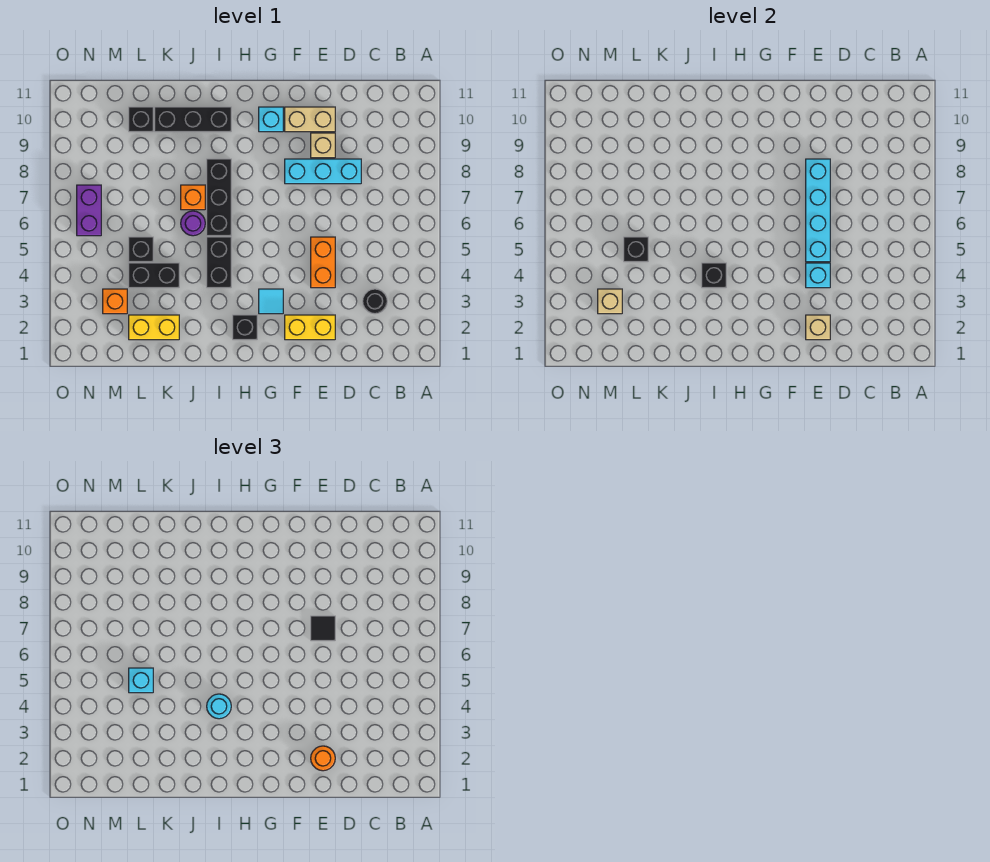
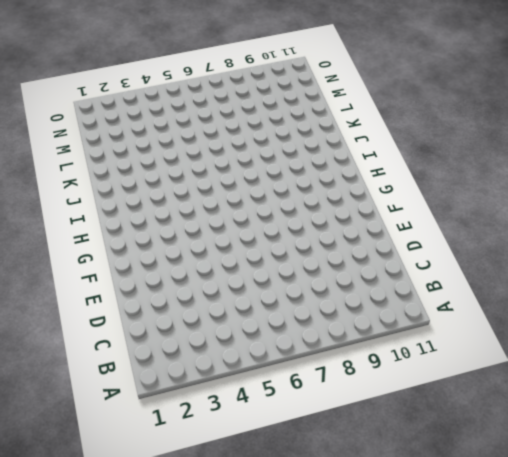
none -> black 1x1 round brick [363,289,387,314]
none -> cyan 1x3 brick [285,159,361,184]
none -> yellow 1x2 brick [285,315,335,340]
none -> orange 1x2 brick [311,237,335,288]

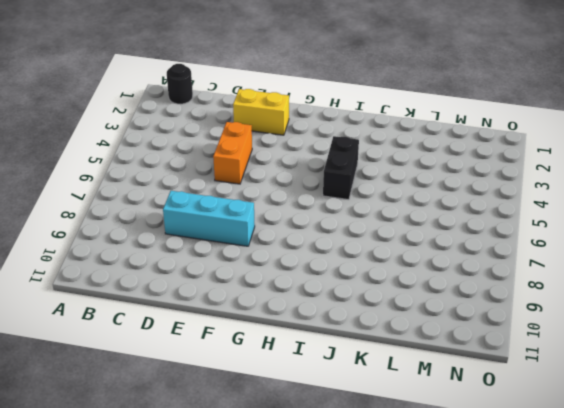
black 1x1 round brick [167,64,193,104] -> black 1x1 round brick moved to [363,289,387,314]
none -> tan 1x1 brick [311,133,335,158]
none -> tan 1x2 brick [285,107,335,132]
none -> cyan 1x1 tile [259,289,283,314]
none -> cyan 1x1 brick [259,107,283,132]

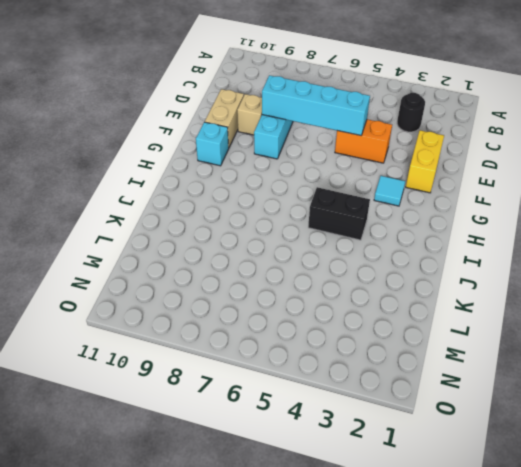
none -> black 1x1 brick [233,315,257,340]
none -> black 1x3 brick [207,159,231,236]
none -> black 1x3 brick [155,107,231,132]
none -> purple 1x1 round brick [181,211,205,236]

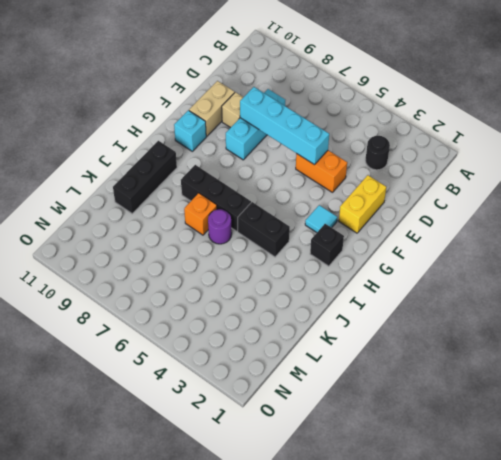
none -> yellow 1x2 brick [129,315,179,340]
none -> black 1x2 brick [129,263,179,288]
none -> black 1x1 brick [129,237,153,262]
none -> black 1x1 brick [129,107,153,132]

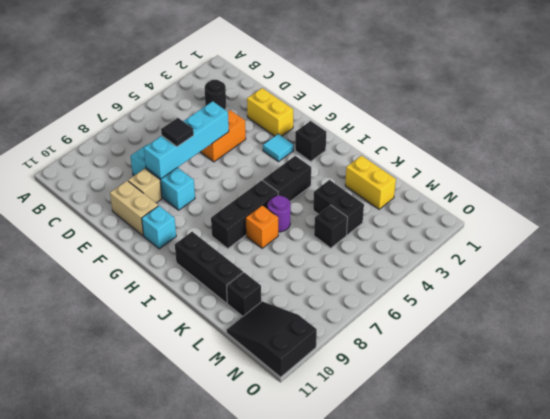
black 2x3 slope [227,301,317,377] -> none
none -> orange 1x1 brick [103,289,127,314]
none -> purple 1x2 brick [77,185,101,236]
none -> tan 1x1 brick [806,315,830,340]
none -> cyan 1x1 brick [806,263,830,288]

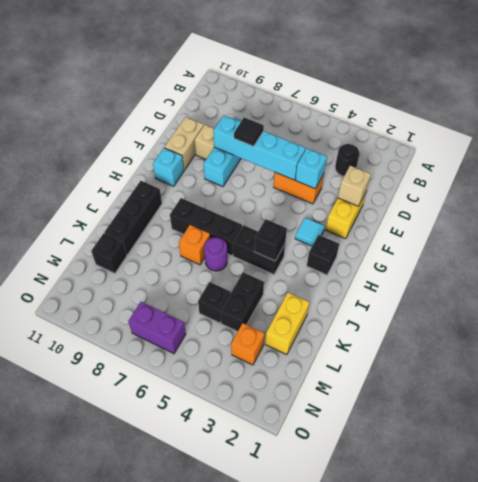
none -> black 1x1 brick [624,237,648,262]
none -> tan 1x1 brick [598,289,622,314]
none -> orange 1x1 round brick [311,746,335,771]
none -> cyan 1x1 round brick [207,694,231,719]

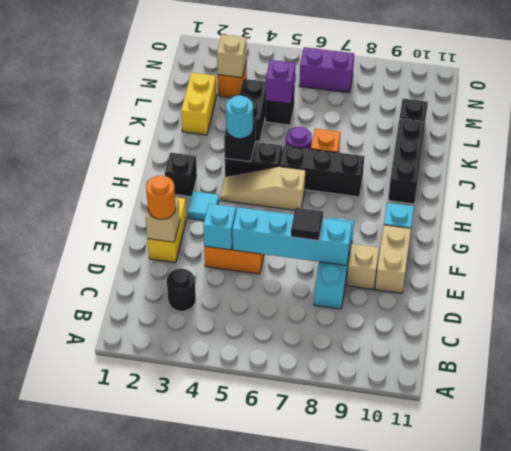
tan 1x3 slope [220,167,306,210] -> none
purple 1x1 brick [266,60,295,104] -> black 1x1 brick [624,237,648,262]
none -> cyan 1x1 brick [129,668,153,693]

